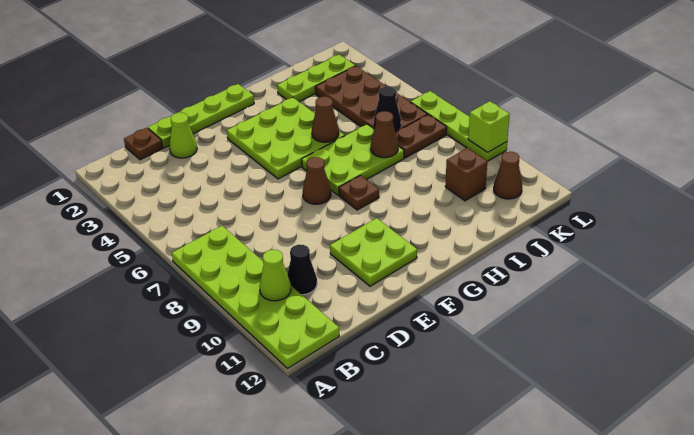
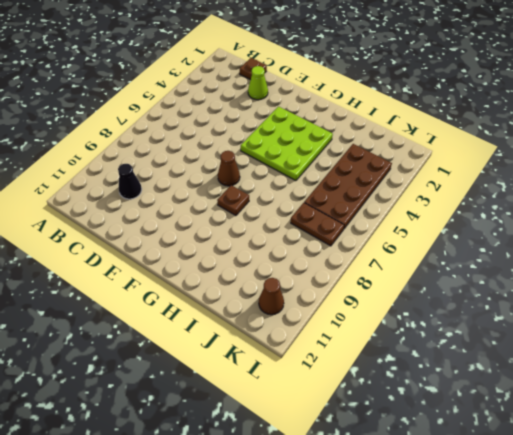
none -> lime 2x6 plate [172,226,339,369]
none -> lime 1x4 plate [148,84,254,148]
none -> lime 2x2 plate [330,218,417,286]

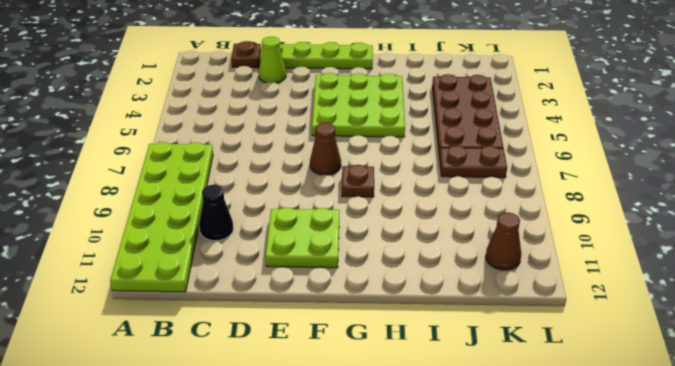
none -> lime 2x3 plate [302,124,404,195]
none -> lime 1x3 plate [277,55,355,102]
none -> brown 1x1 brick [445,148,487,201]

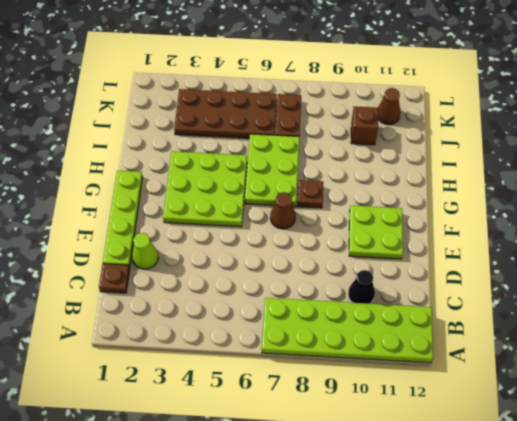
none -> lime 1x3 plate [277,55,355,102]
none -> lime 1x4 plate [411,91,507,161]
none -> lime 1x1 cone [259,250,291,301]

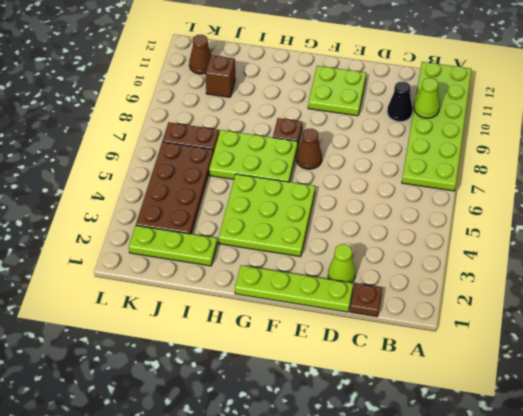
none -> lime 1x4 plate [411,91,507,161]
none -> brown 1x1 cone [312,97,339,142]
none -> brown 1x1 cone [371,111,398,158]

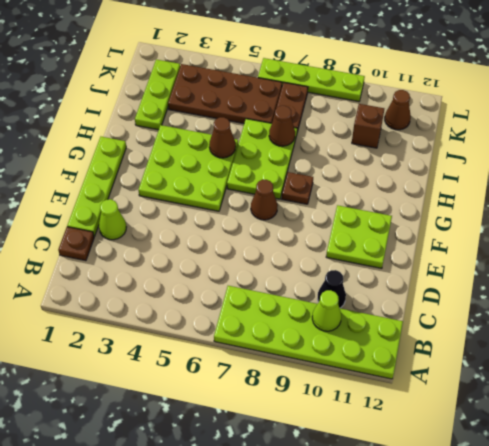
none -> black 1x1 cone [374,87,401,131]
none -> lime 1x1 brick [468,101,510,152]

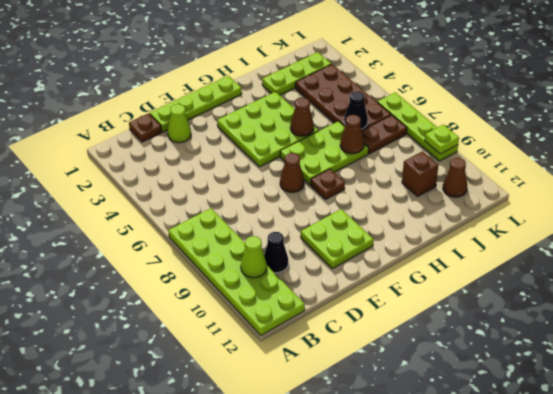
lime 1x1 plate [425,125,459,154] -> lime 1x1 brick [468,101,510,152]

